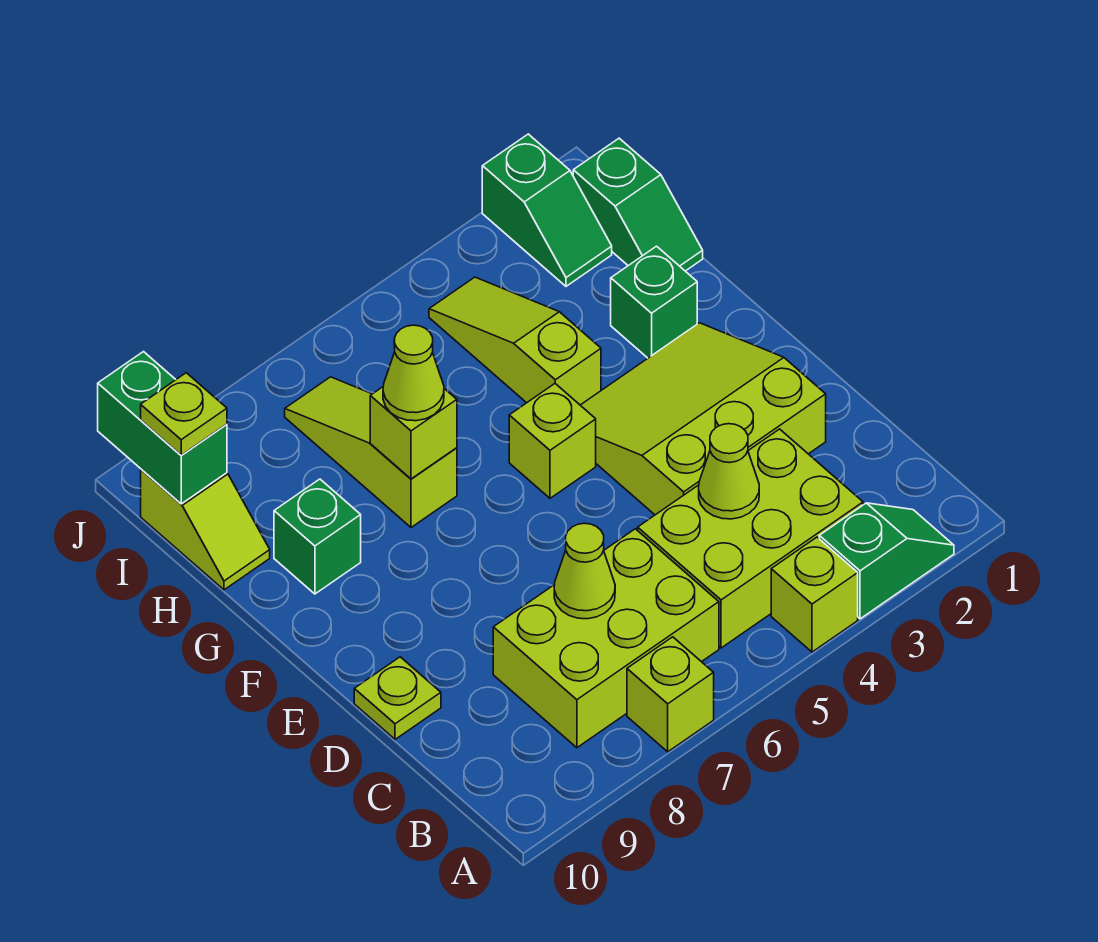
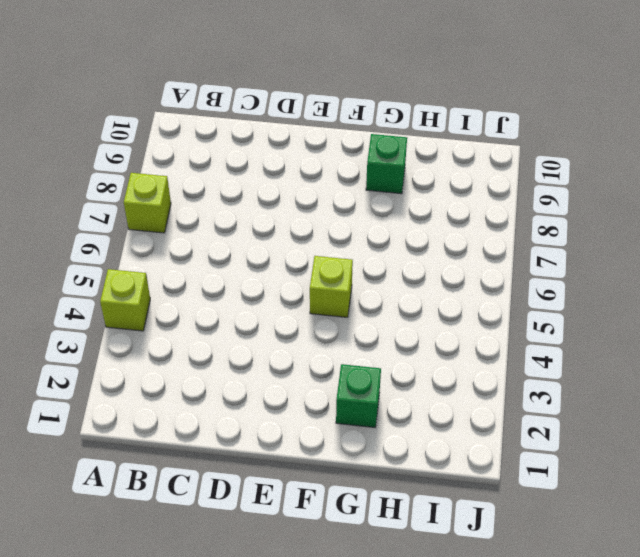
none -> green 1x2 slope [819,503,954,619]
none -> lime 2x3 brick [638,429,863,648]
none -> lime 2x3 brick [493,529,719,748]

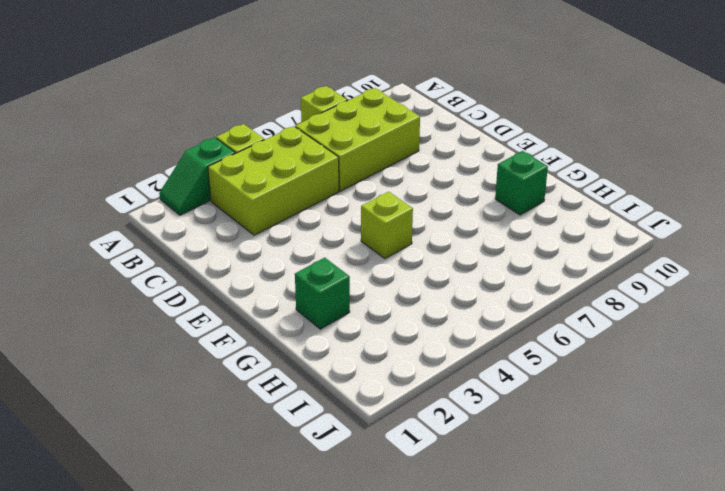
none -> lime 3x3 slope [581,323,826,515]
none -> lime 1x1 plate [354,657,441,739]
none -> lime 1x3 slope [429,277,601,405]

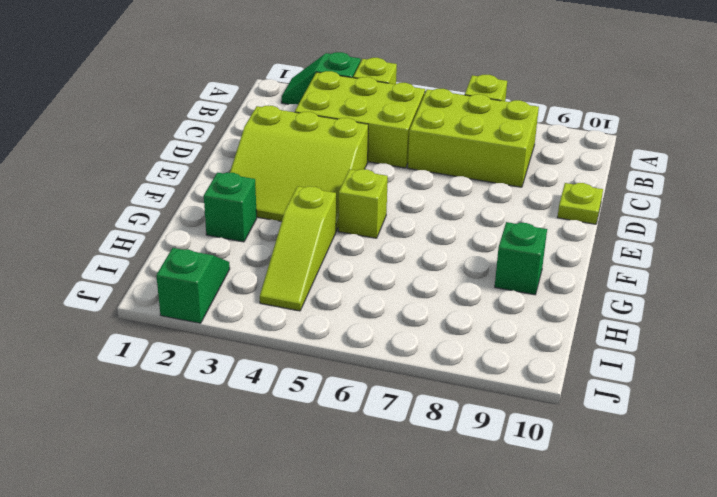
none -> lime 1x3 slope [285,377,457,527]
none -> green 1x2 slope [573,138,703,271]
none -> lime 1x2 slope [141,469,270,590]

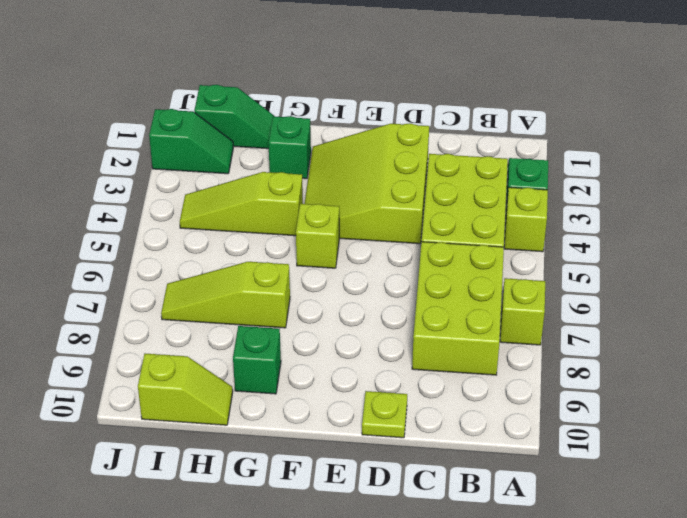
none -> lime 1x1 cone [699,424,759,519]
none -> lime 1x1 cone [554,523,615,619]
none -> lime 1x1 brick [370,387,457,479]

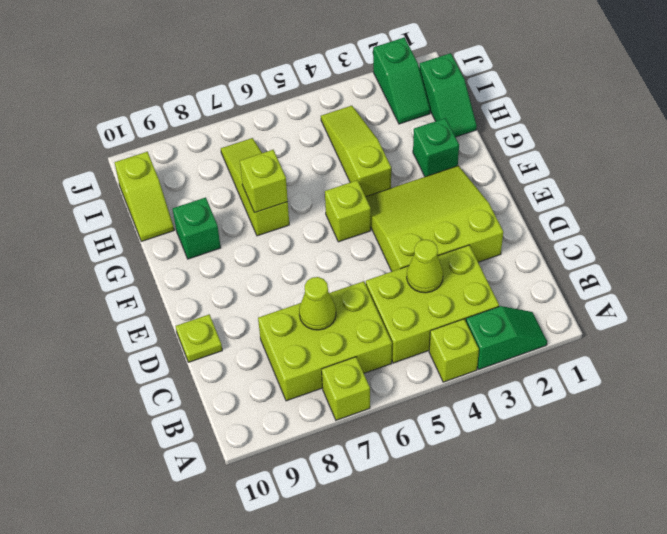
none -> green 1x2 brick [98,352,227,504]
none -> lime 1x1 cone [383,325,444,421]
none -> lime 1x1 plate [141,373,227,455]

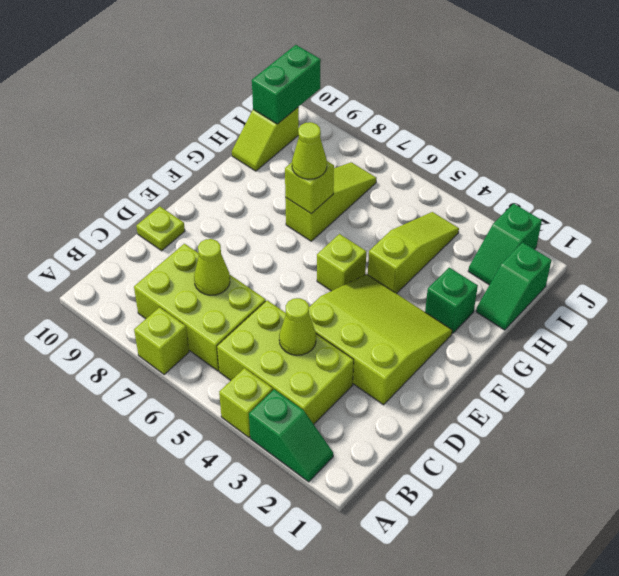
none -> green 1x1 brick [274,479,361,594]
none -> lime 1x1 plate [141,373,227,455]

